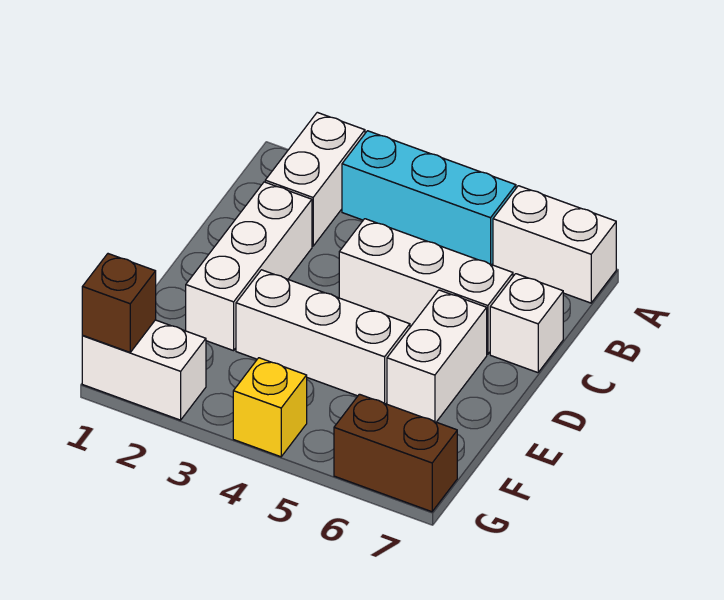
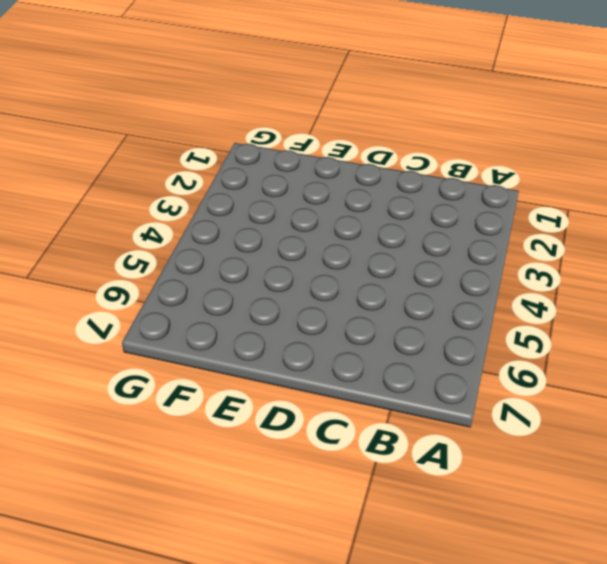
none -> white 1x2 brick [265,112,365,246]
none -> cyan 1x3 brick [342,131,516,265]
none -> white 1x2 brick [493,186,616,303]

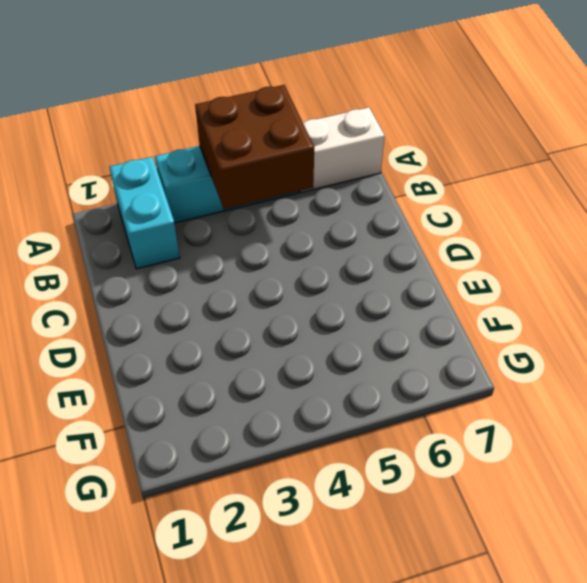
cyan 1x2 brick [109,157,180,269] -> white 1x2 brick [265,112,365,246]
brown 2x2 brick [195,85,314,209] -> none
none -> white 1x3 brick [186,182,312,351]
none -> white 1x3 brick [339,219,513,354]
none -> white 1x1 brick [490,274,563,373]

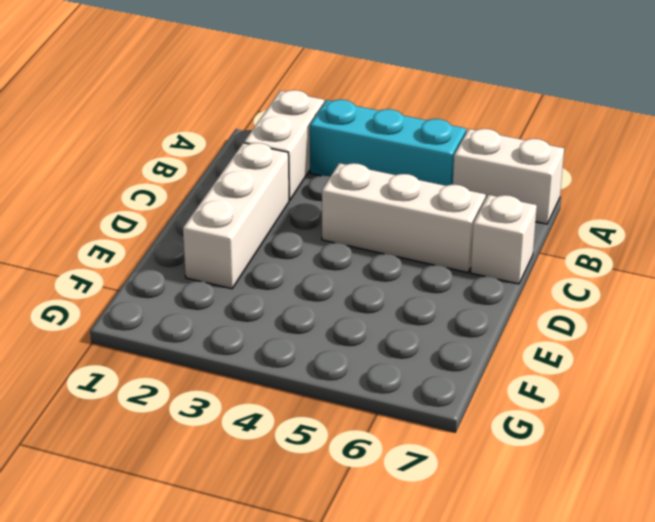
none -> white 1x2 brick [387,290,487,422]
none -> white 1x3 brick [236,270,410,404]
none -> white 1x2 brick [82,320,206,420]

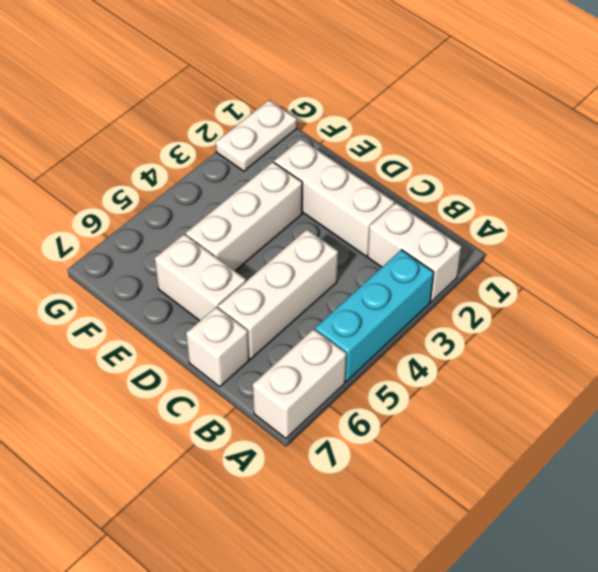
white 1x2 plate [216,100,297,171] -> white 1x2 brick [82,320,206,420]
none -> yellow 1x1 brick [233,358,307,457]
none -> brown 1x2 brick [334,394,457,512]
none -> brown 1x1 brick [82,254,156,352]

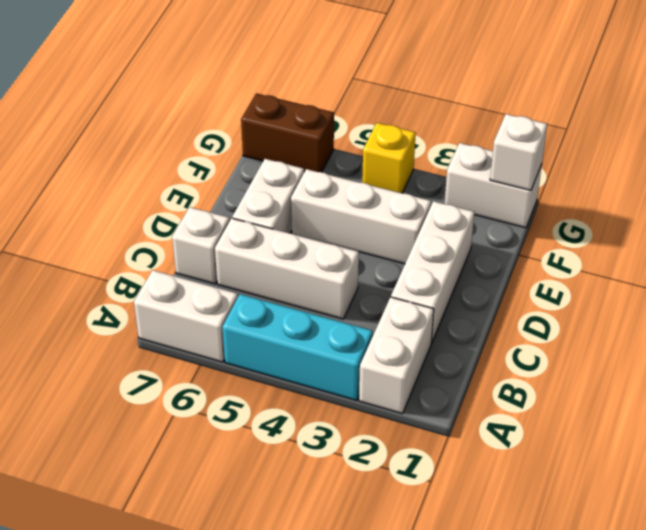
white 1x1 brick [490,114,547,190] -> brown 1x1 brick [82,254,156,352]

